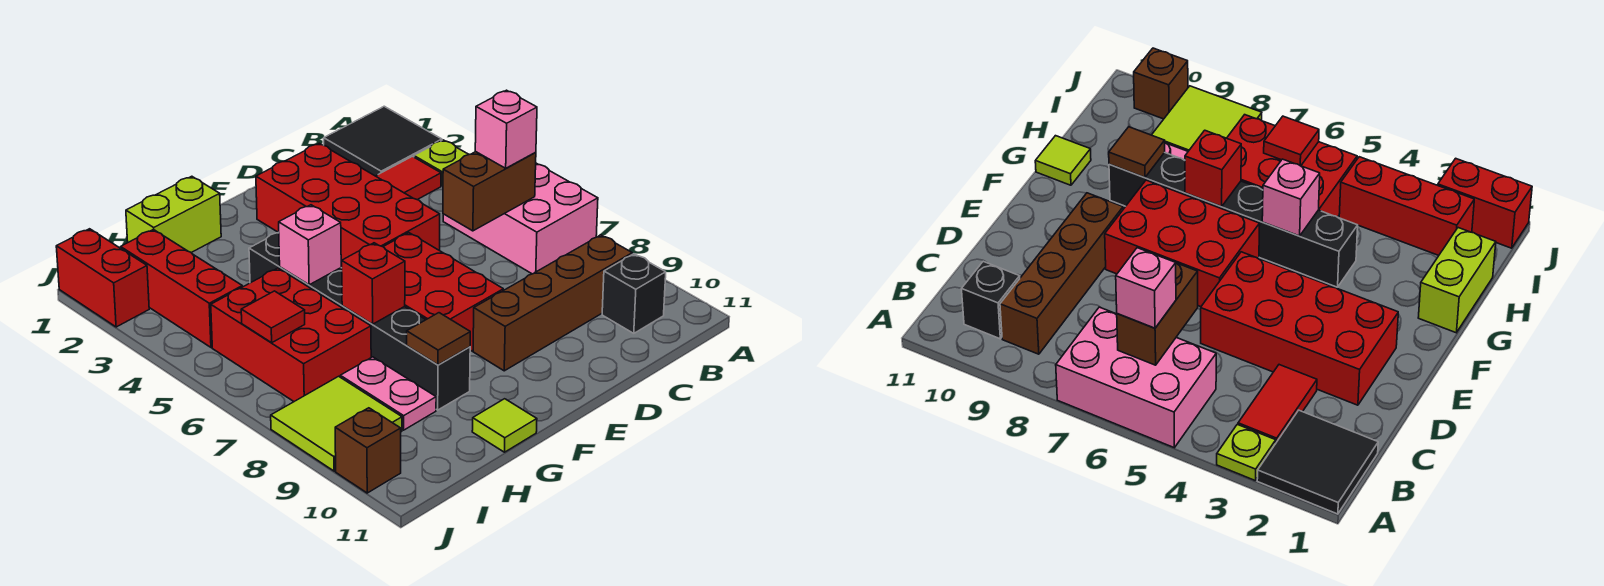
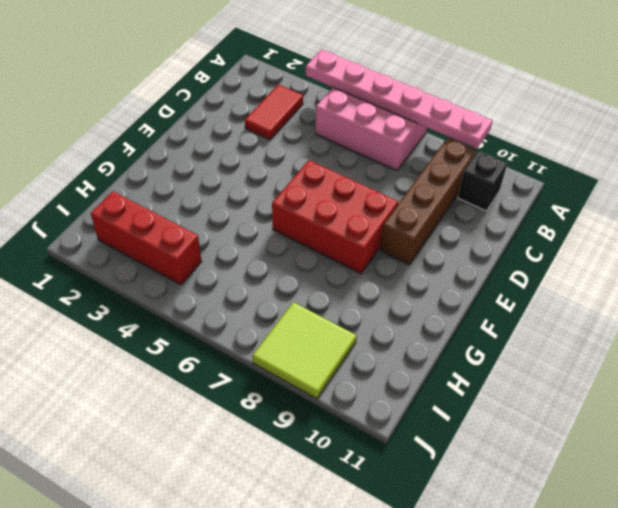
pink 1x6 plate [306,49,493,149] -> none
none -> black 2x2 tile [324,106,442,176]
none -> lime 1x1 plate [414,140,469,186]
none -> red 2x4 brick [256,143,440,268]

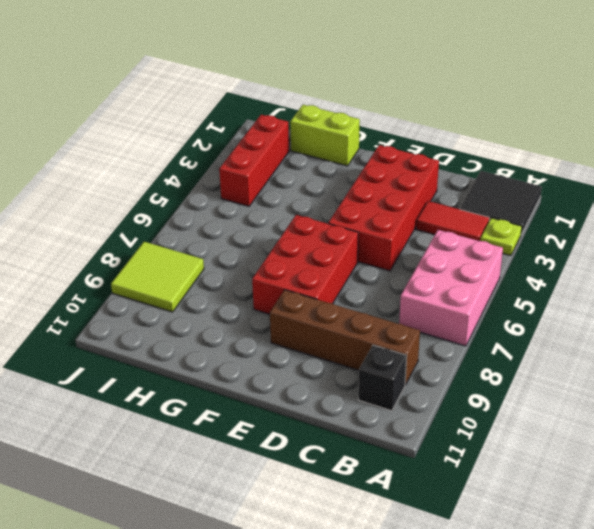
none -> black 1x6 brick [249,232,470,410]
none -> lime 1x1 tile [472,399,537,452]
none -> red 2x3 brick [211,268,371,401]

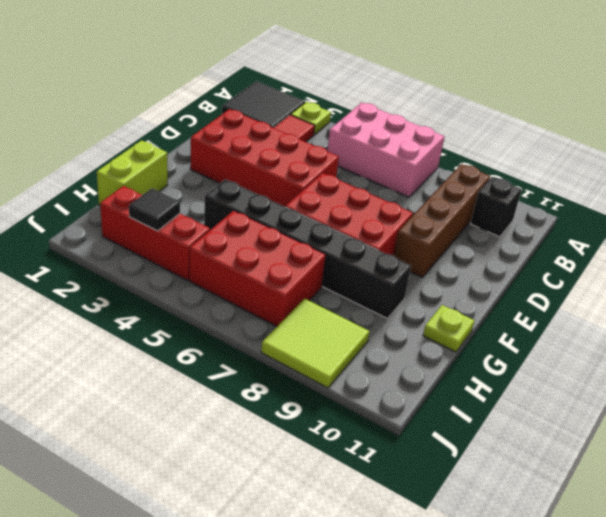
lime 1x1 plate [423,305,475,352] -> lime 1x1 tile [472,399,537,452]
black 1x1 tile [129,188,180,231] -> none
none -> pink 1x2 plate [340,357,436,430]
none -> red 1x2 brick [56,229,149,327]
none -> brown 1x1 brick [335,408,401,493]

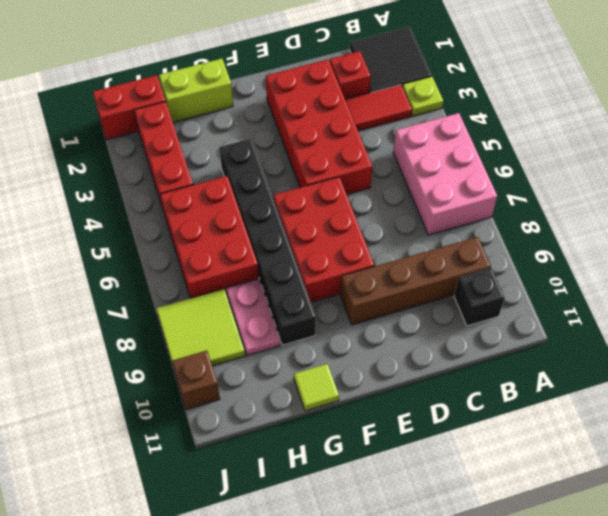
red 1x1 brick [330,51,371,99] -> red 1x1 brick moved to [342,243,405,324]
red 1x2 brick [93,75,166,140] -> red 1x2 brick turned to [56,229,149,327]
none -> brown 1x2 brick [443,152,536,231]
none -> pink 1x1 brick [279,205,341,285]
none -> brown 1x1 tile [407,313,470,365]

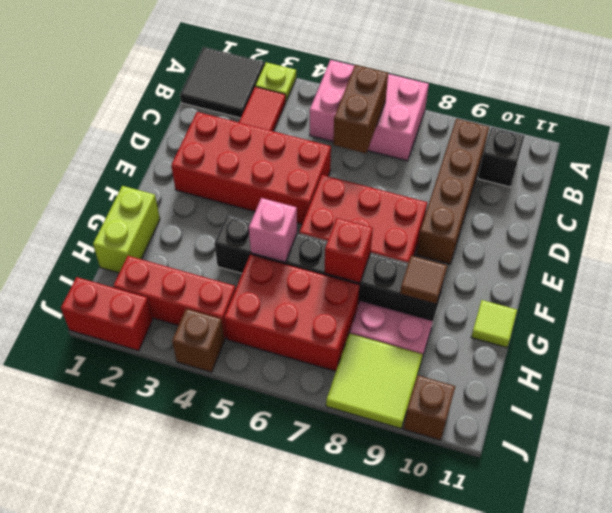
brown 1x1 brick [172,309,225,372] -> none
none -> red 1x1 tile [241,291,305,343]
none -> pink 1x1 brick [475,90,537,168]

